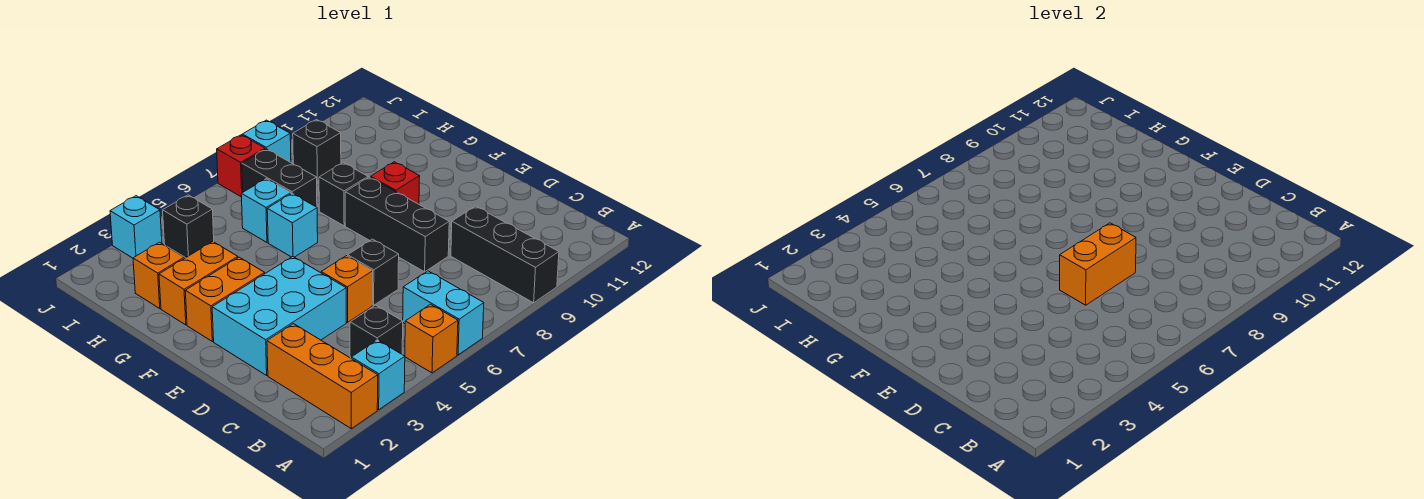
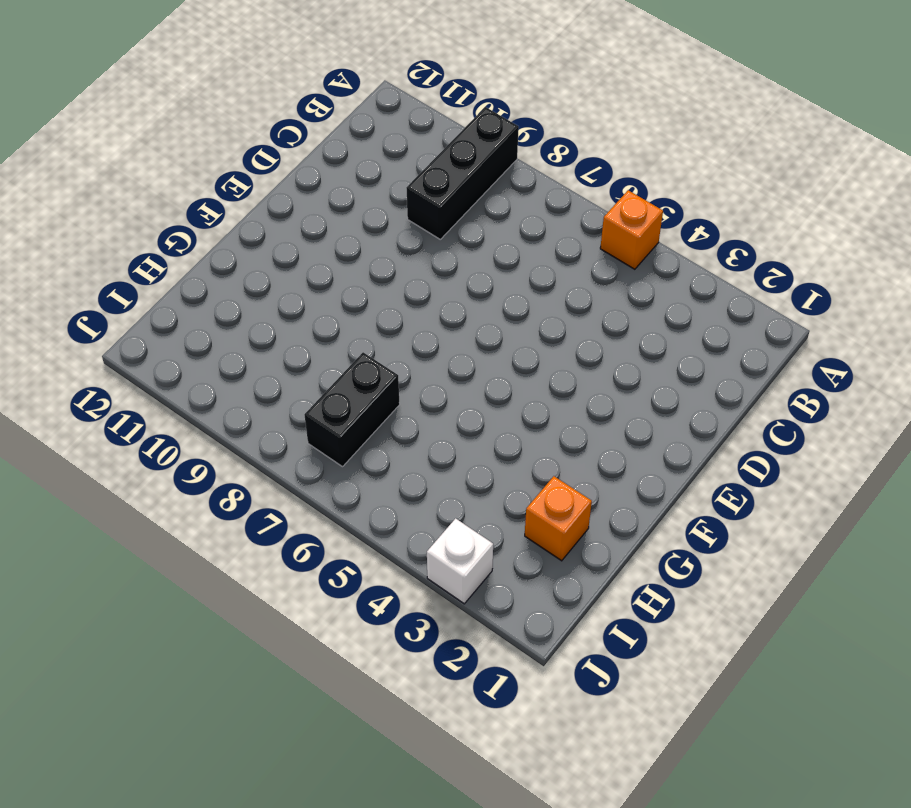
white 1x1 brick [427,518,493,604] -> cyan 1x1 brick [110,196,162,258]
none -> orange 1x3 brick [267,324,378,429]
none -> cyan 1x1 brick [351,340,405,410]
none -> cyan 1x2 brick [403,271,484,355]

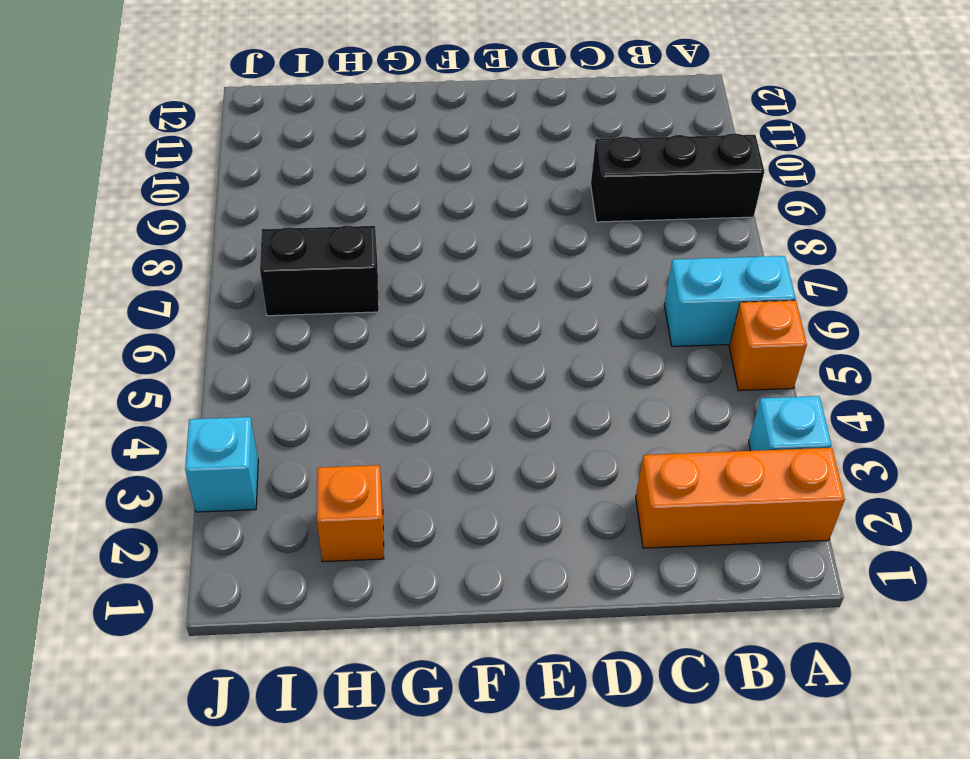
none -> black 1x1 brick [350,305,403,358]
none -> cyan 2x3 brick [212,257,346,375]
none -> orange 1x1 brick [321,256,373,322]

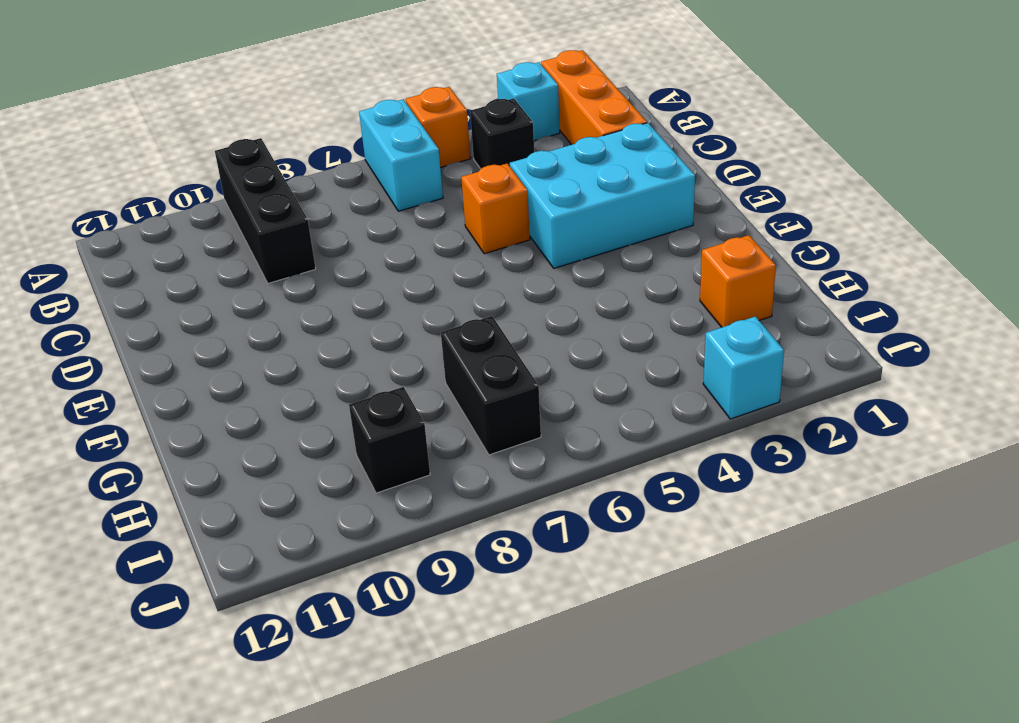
none -> black 1x1 brick [348,239,399,305]
none -> black 1x3 brick [345,177,449,272]
none -> orange 1x2 brick [185,257,265,341]

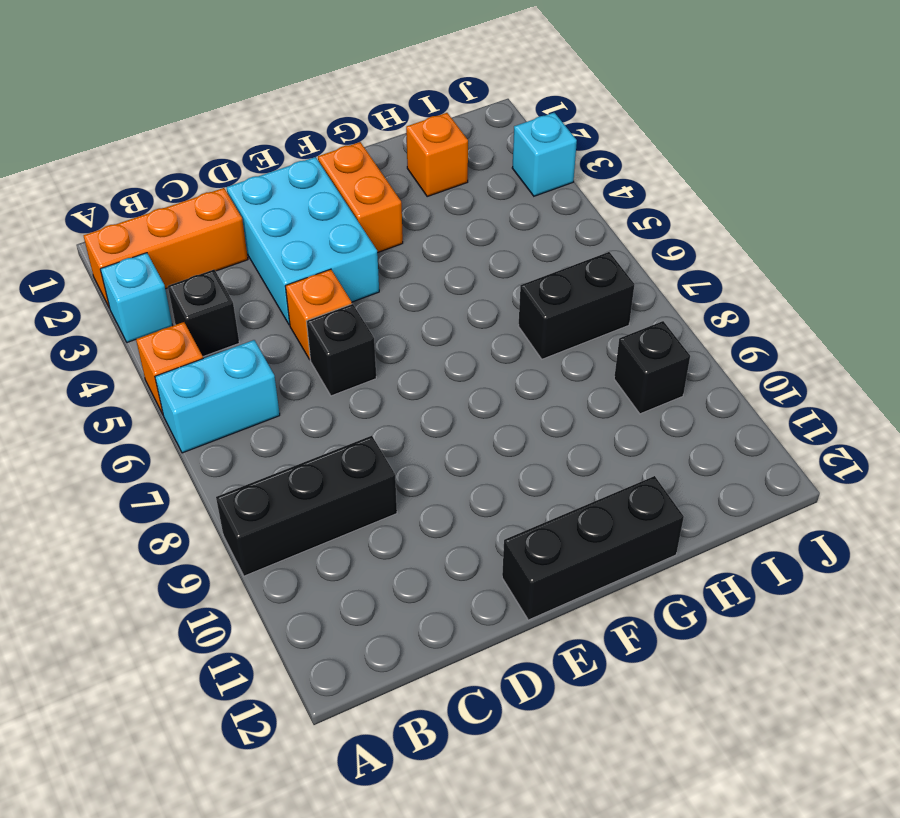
black 1x3 brick [502,476,684,620] -> black 1x3 brick moved to [345,177,449,272]
none -> red 1x1 brick [371,162,420,204]
none -> orange 1x2 brick [159,242,238,325]
none -> cyan 1x1 brick [267,193,318,257]

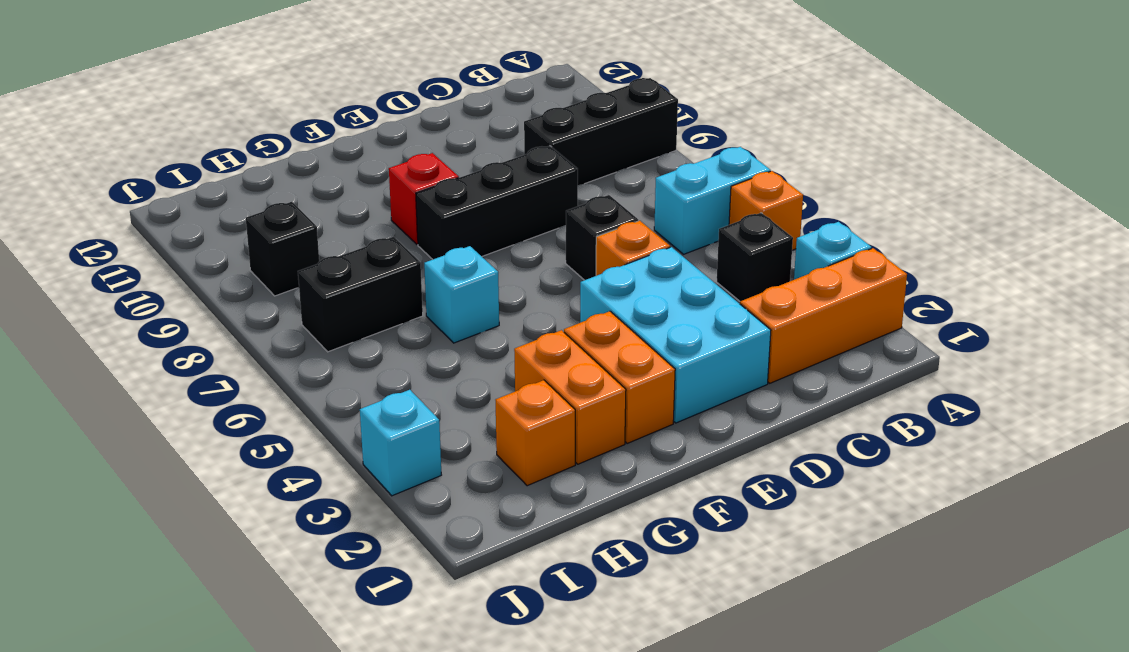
none -> black 1x1 brick [319,163,368,226]
none -> cyan 1x1 brick [241,179,291,242]
none -> black 1x1 brick [163,195,214,258]

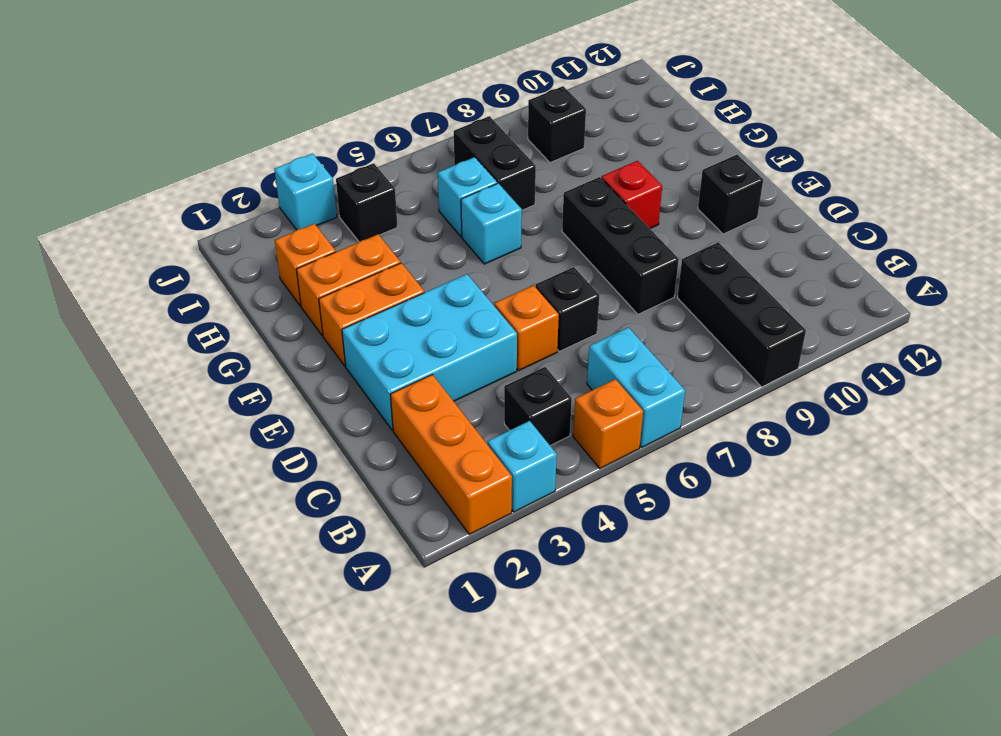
black 1x1 brick [698,155,763,234] -> black 1x1 brick moved to [319,163,368,226]
none -> red 1x1 brick [217,135,265,197]
none -> cyan 1x1 brick [242,120,291,162]
none -> orange 1x2 brick [1060,223,1136,305]

